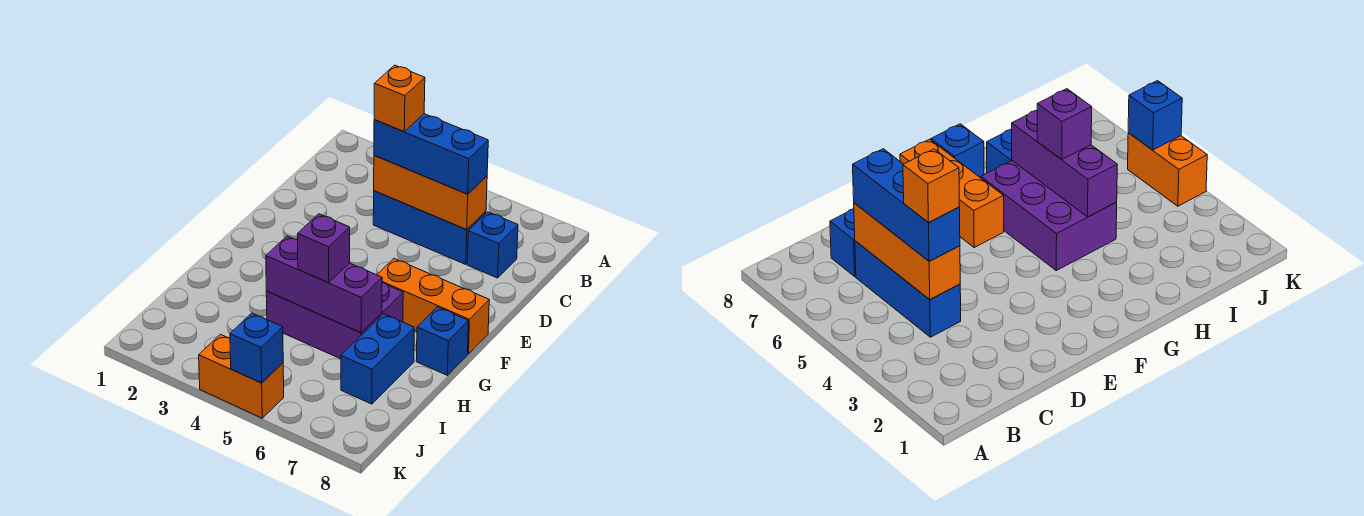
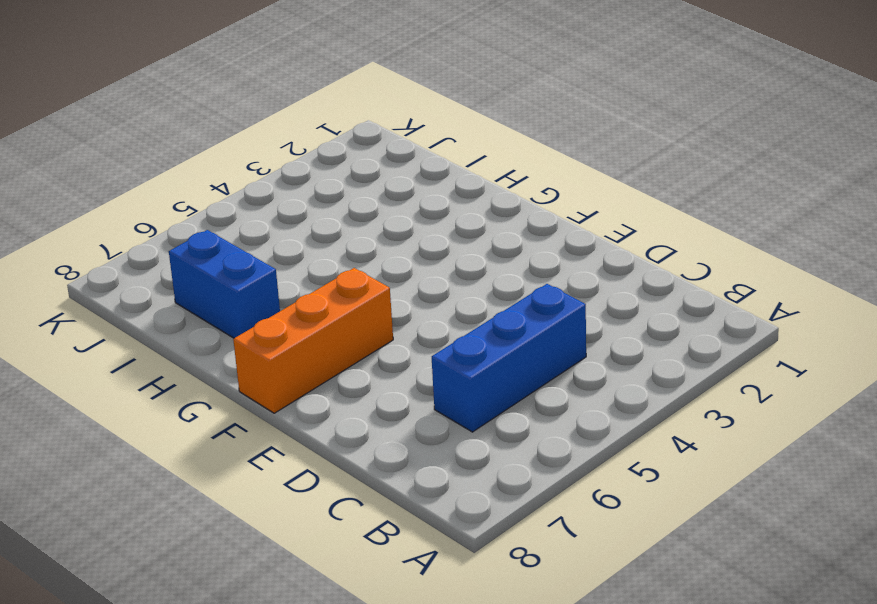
none -> blue 1x1 brick [467,212,518,278]
none -> purple 2x3 brick [266,282,403,359]
none -> blue 1x1 brick [416,307,468,375]

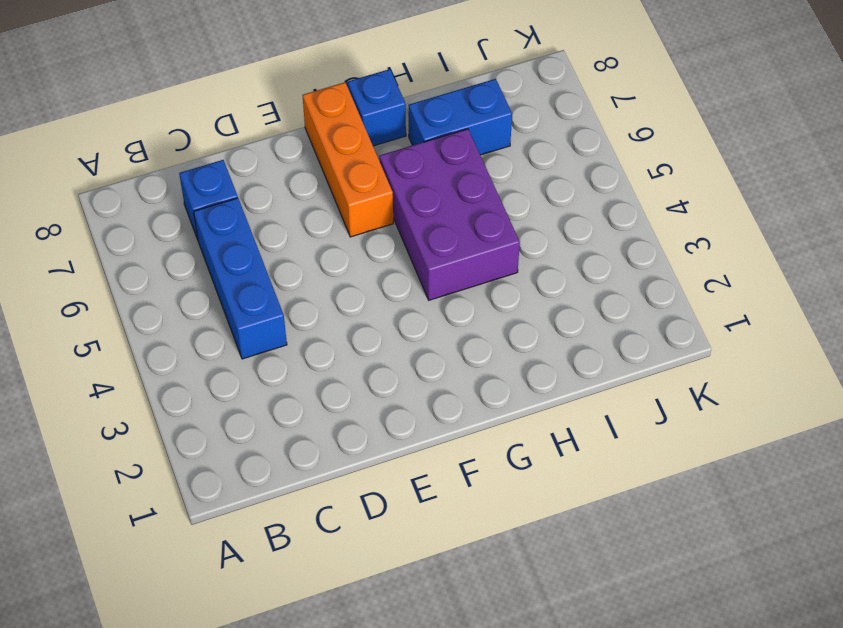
none -> orange 1x2 brick [199,334,284,418]
none -> orange 1x3 brick [374,156,487,230]
none -> purple 1x3 brick [266,236,382,333]

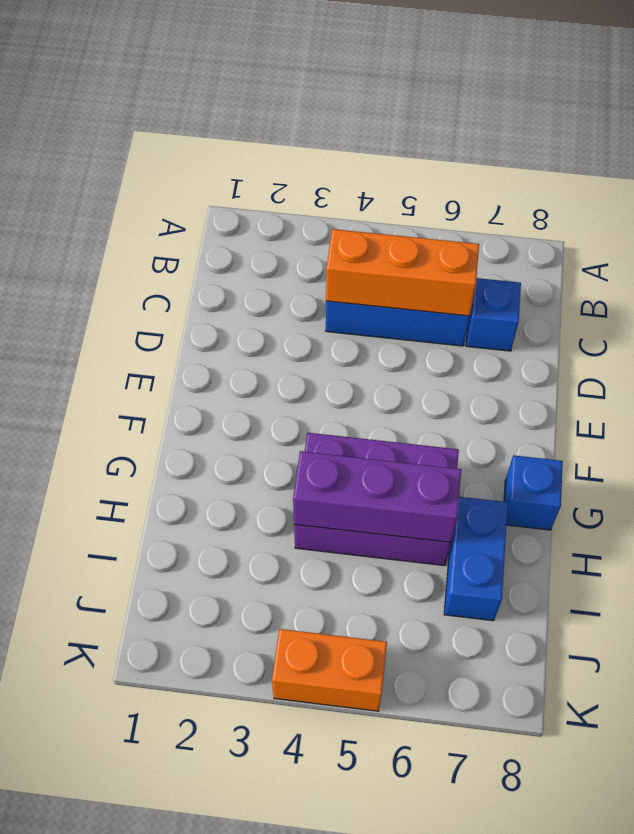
none -> orange 1x3 brick [377,259,489,354]
none -> blue 1x1 brick [230,313,283,383]
none -> blue 1x3 brick [374,114,488,194]

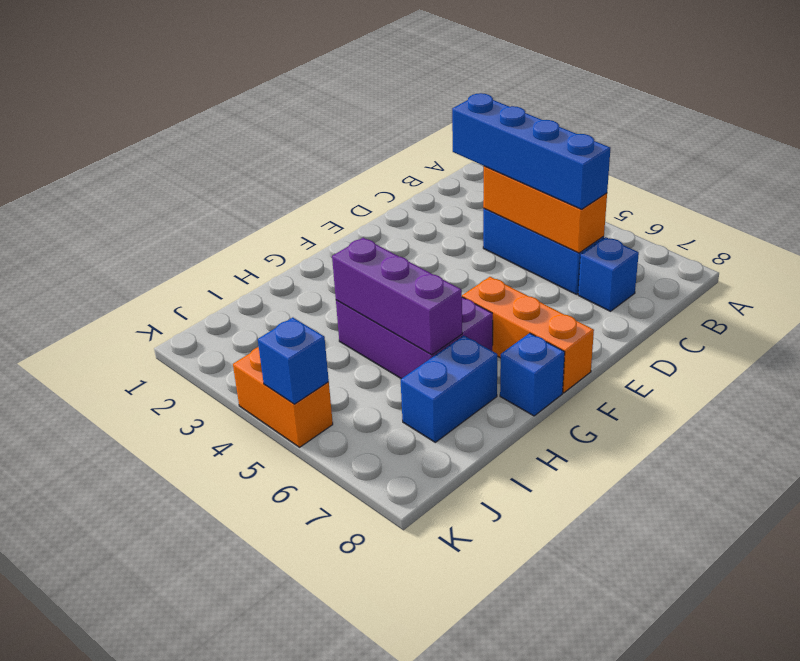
blue 1x4 brick [452,93,610,209] -> blue 1x3 brick [374,114,488,194]
none -> purple 1x1 brick [298,214,350,283]
none -> orange 1x1 brick [374,65,425,132]

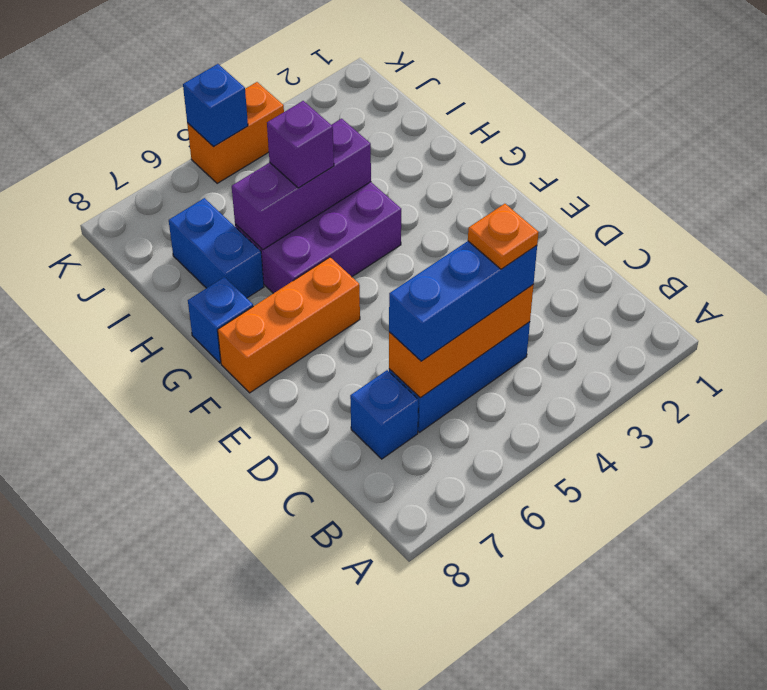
orange 1x1 plate [468,204,539,269] -> orange 1x1 brick [374,65,425,132]

